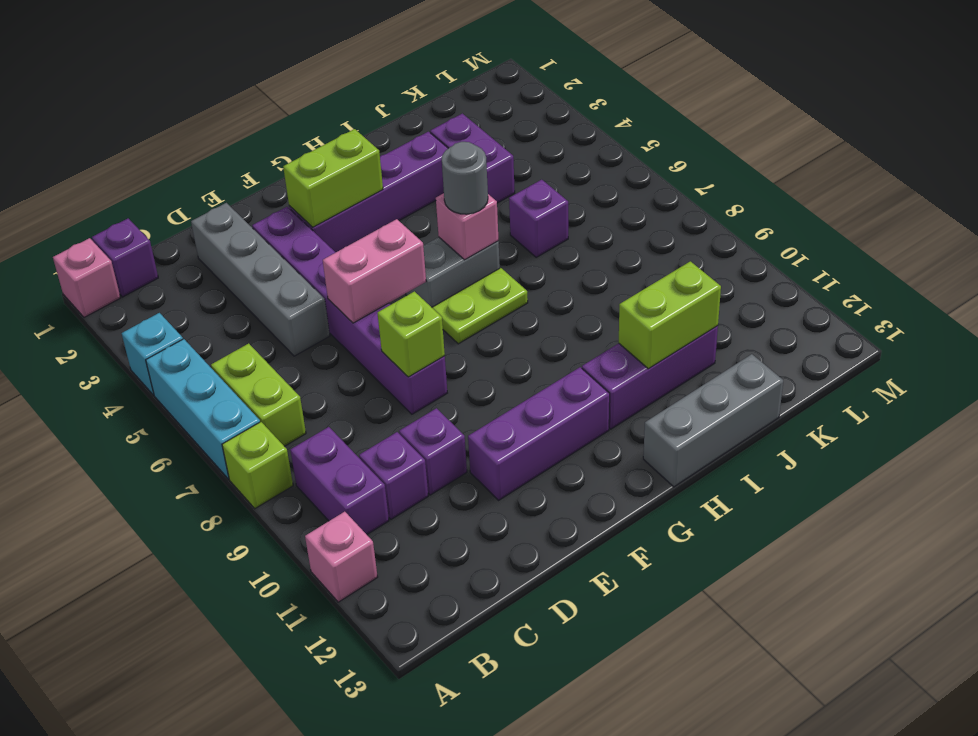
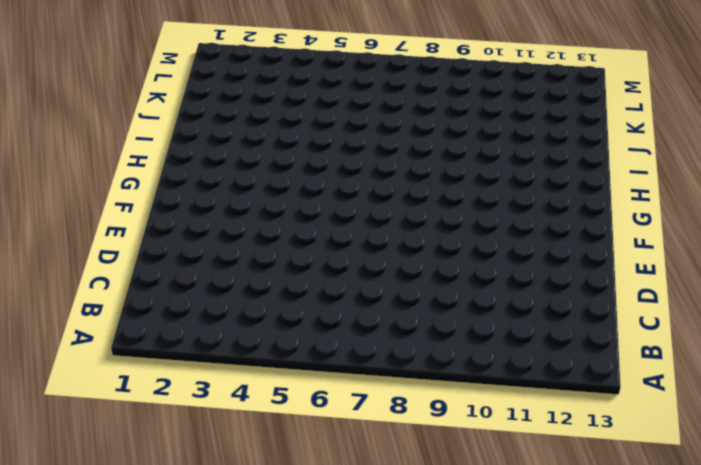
none -> pink 1x1 brick [53,238,120,317]
none -> cyan 1x1 brick [122,313,183,395]
none -> cyan 1x3 brick [146,339,260,479]

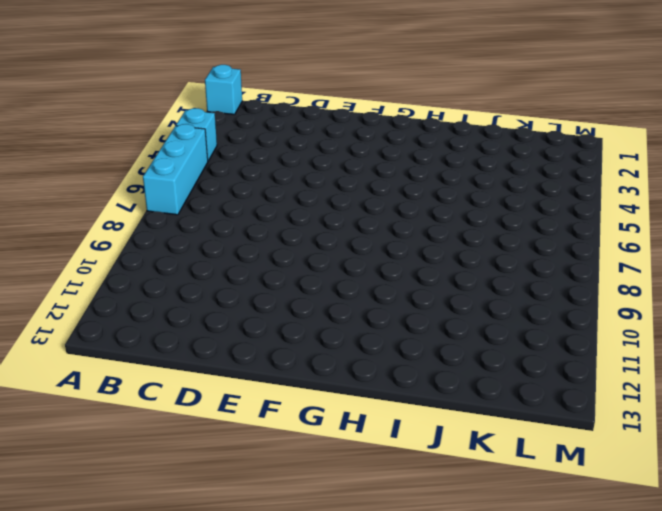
cyan 1x1 brick [205,65,242,115] -> pink 1x1 brick [53,238,120,317]
none -> lime 1x1 brick [222,422,293,509]
none -> pink 1x1 brick [305,512,378,602]
none -> purple 1x1 brick [92,218,158,297]

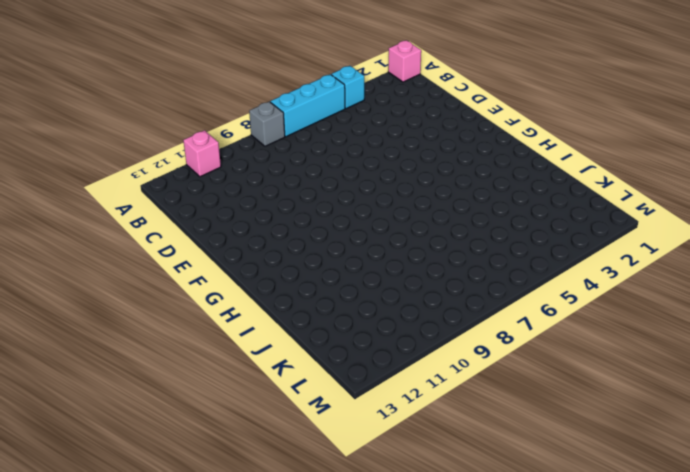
grey 1x1 brick [249,102,285,146] -> lime 1x1 brick [222,422,293,509]
none -> purple 1x1 brick [92,218,158,297]
none -> lime 1x2 brick [211,343,306,446]
none -> purple 1x2 brick [290,427,389,534]

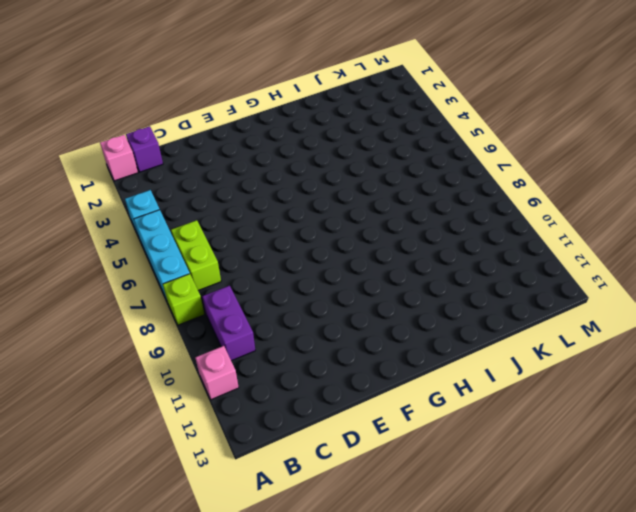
none -> purple 1x1 brick [359,432,428,519]
none -> grey 1x4 brick [191,203,330,356]
none -> purple 1x1 brick [399,408,467,495]

